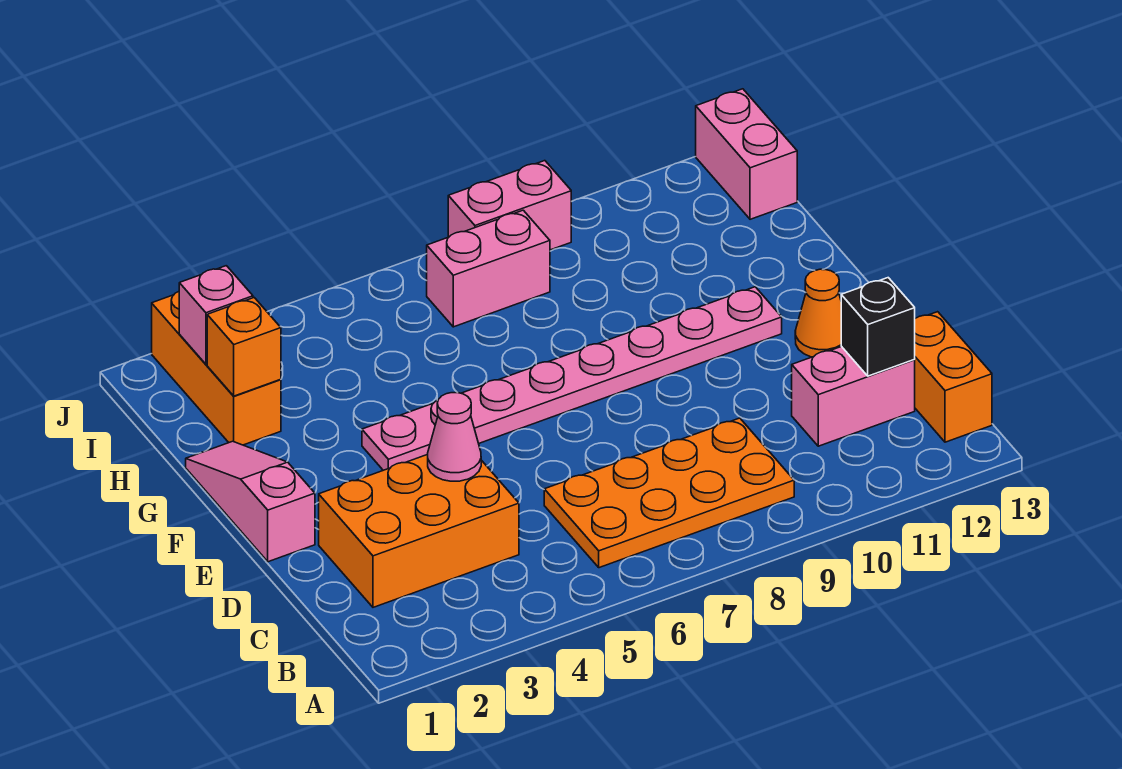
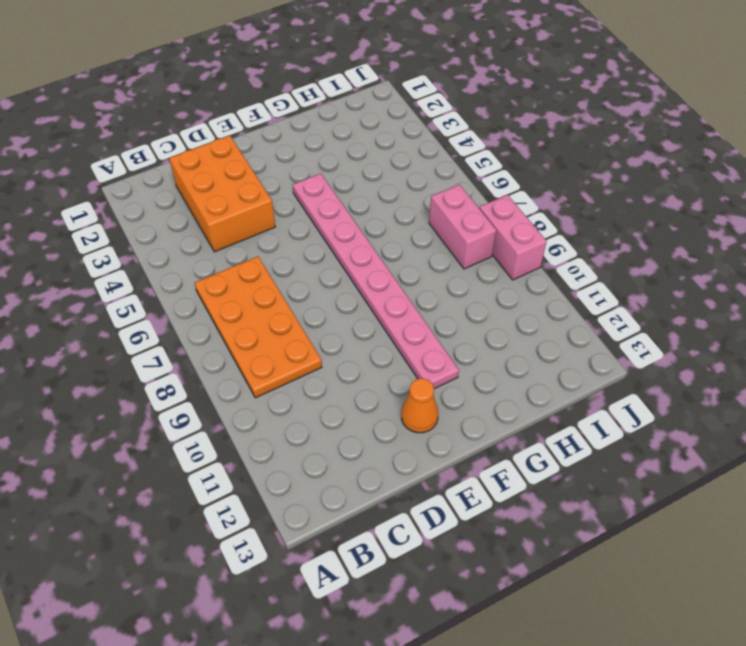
none -> orange 1x2 brick [915,312,992,442]
none -> pink 1x2 brick [792,346,915,446]
none -> pink 1x3 slope [186,441,315,562]

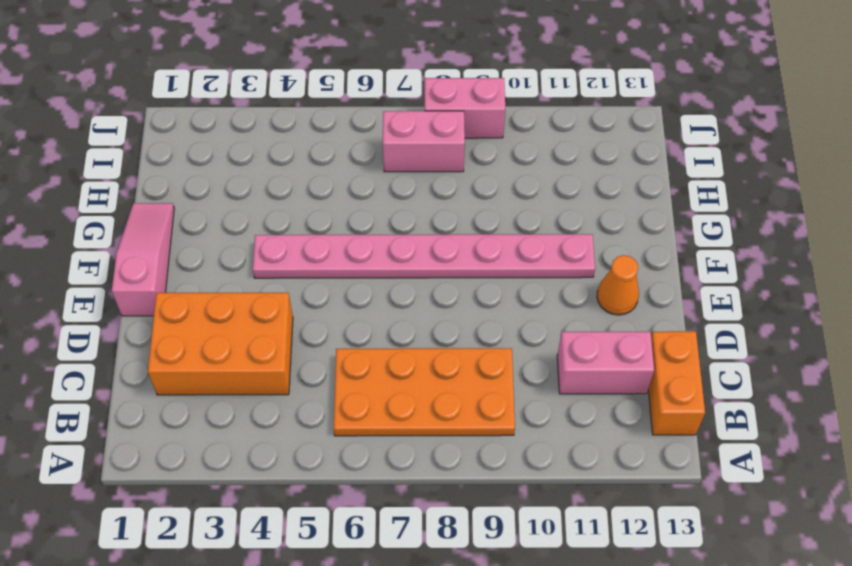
none -> orange 1x3 brick [152,292,281,445]
none -> pink 1x2 brick [696,89,797,219]
none -> black 1x1 brick [841,278,915,376]

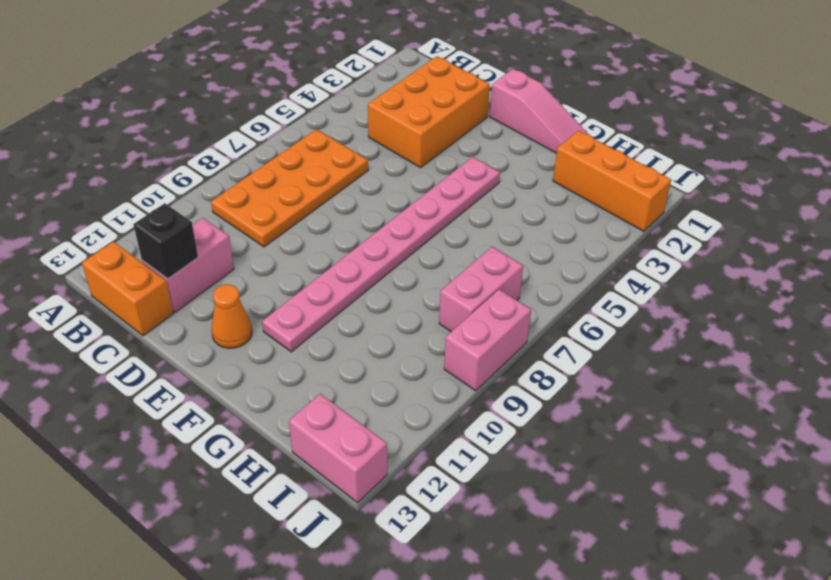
none -> pink 1x1 cone [428,393,481,481]
none -> orange 1x1 brick [207,298,281,396]
none -> pink 1x1 brick [179,266,253,364]

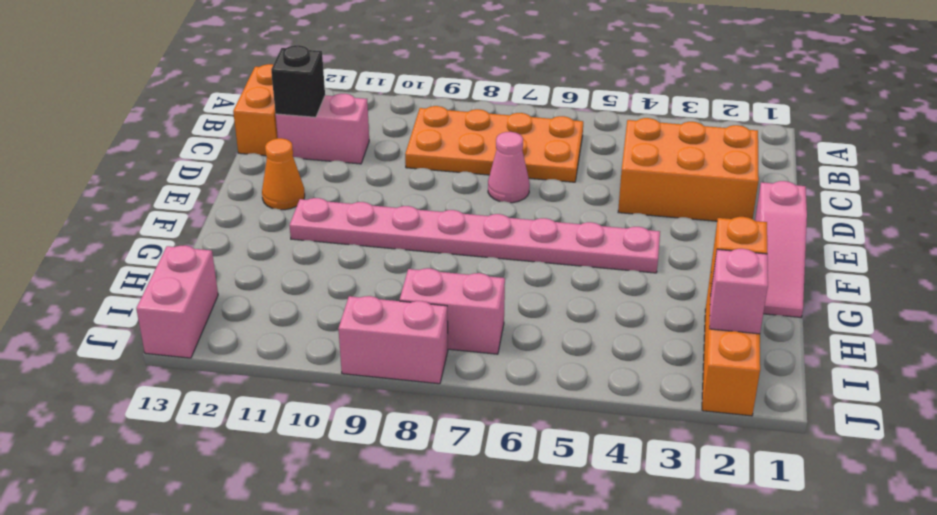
pink 1x1 cone [488,132,530,203] -> pink 1x1 cone moved to [428,393,481,481]

